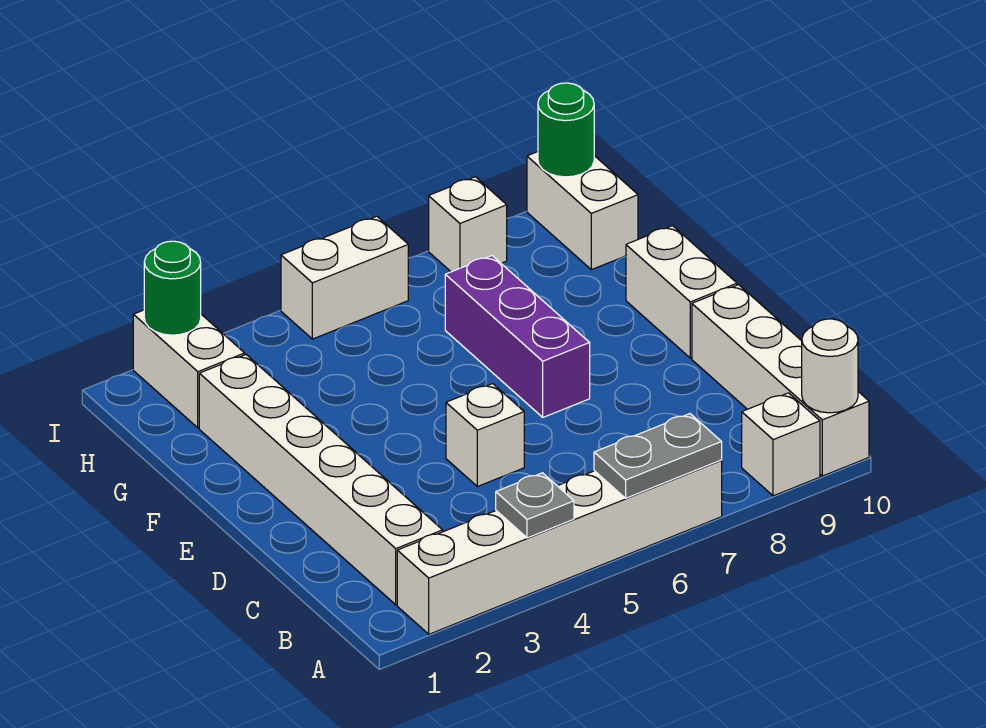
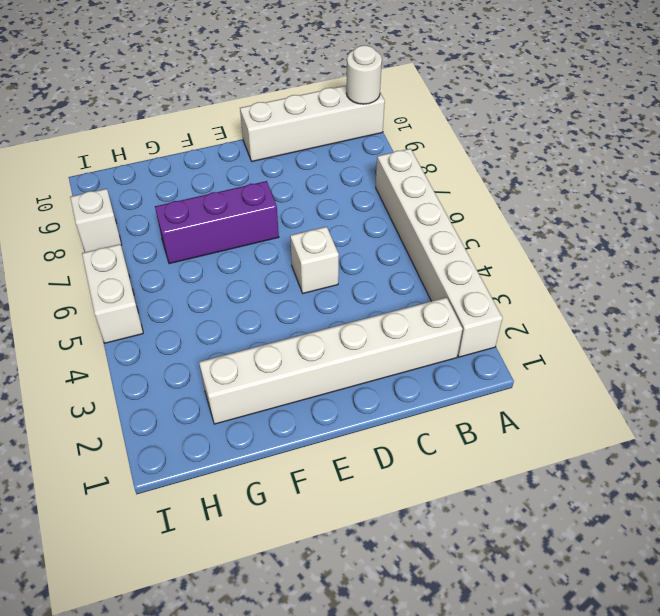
none -> white 1x1 brick [742,393,820,496]
none -> white 1x2 brick [626,226,737,358]
none -> white 1x2 brick [133,310,245,428]

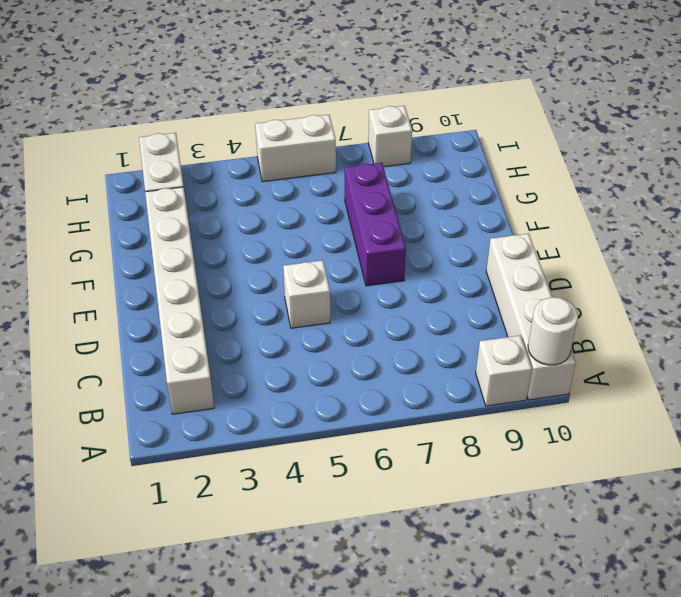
none -> white 1x6 brick [397,460,722,634]
none -> white 1x2 brick [626,226,737,358]
none -> white 1x2 brick [527,152,638,270]

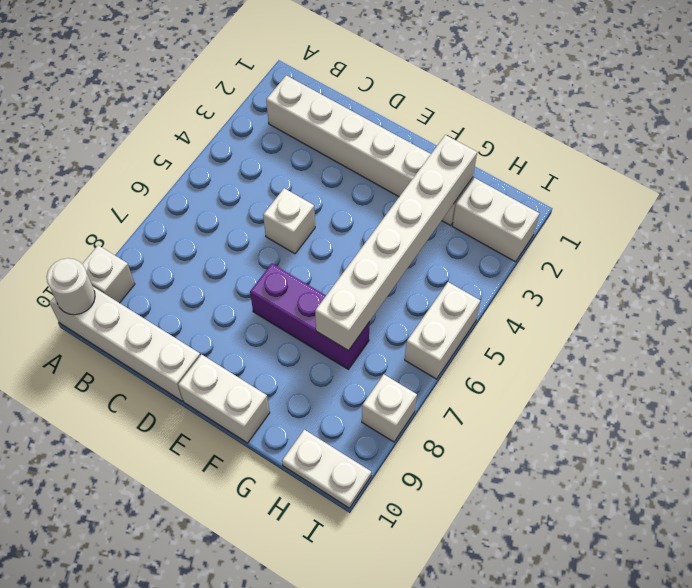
white 1x6 brick [315,135,477,351] -> white 1x6 brick moved to [397,460,722,634]
white 1x2 plate [282,430,371,508] -> white 1x2 brick [527,152,638,270]
none -> grey 1x1 plate [496,473,574,538]
none -> grey 1x2 plate [594,414,722,498]
none -> green 1x1 round brick [144,241,201,335]

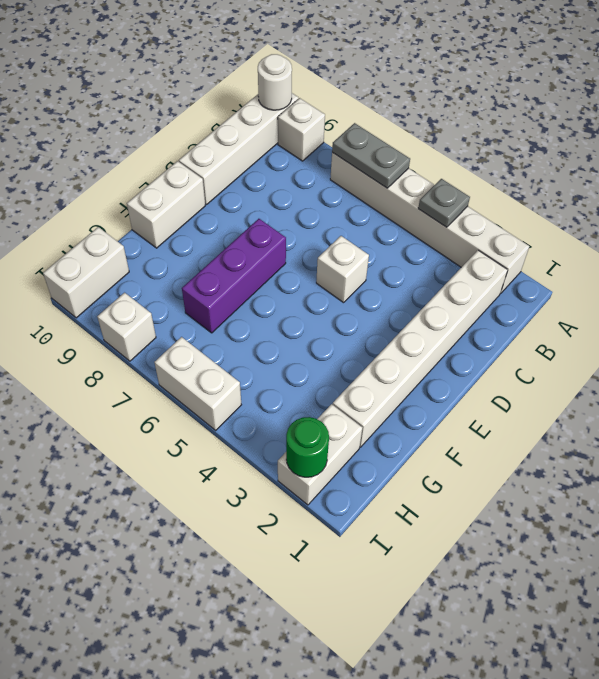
none -> green 1x1 round brick [538,83,594,177]

